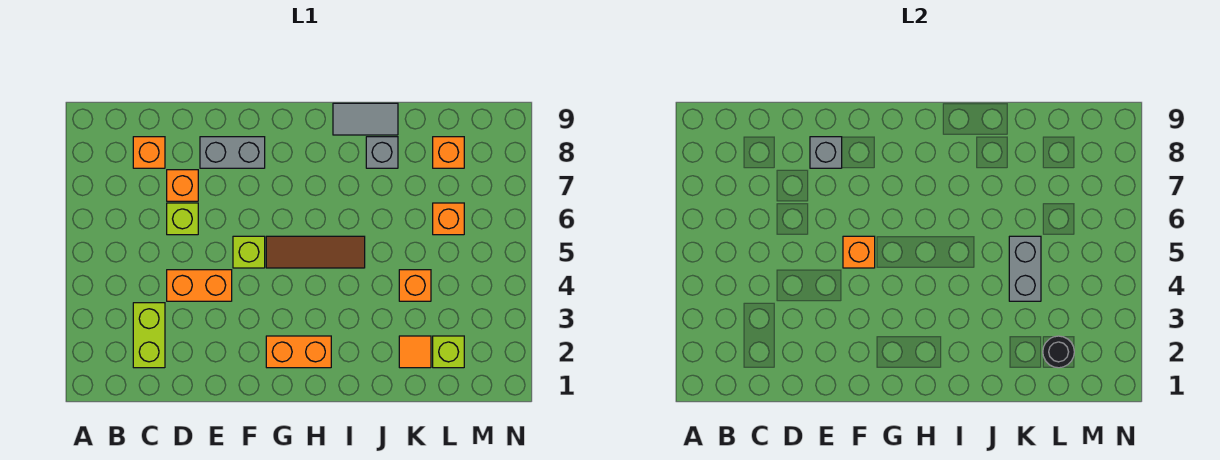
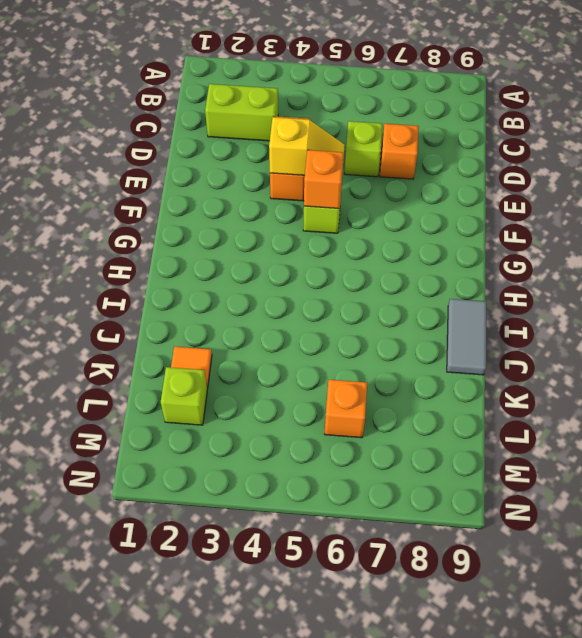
yellow 1x2 slope [269,117,344,175] -> none
none -> orange 1x1 brick [133,137,165,168]
none -> grey 1x2 brick [200,137,265,168]
none -> orange 1x2 brick [266,336,331,368]

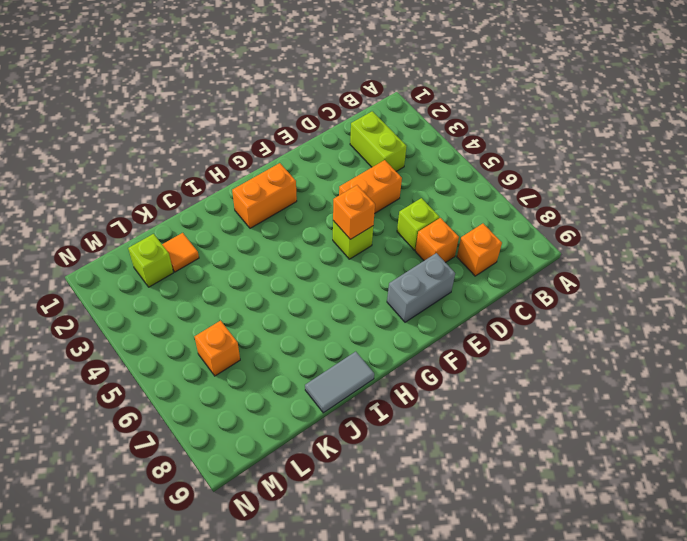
none -> brown 1x3 tile [266,236,365,268]
none -> grey 1x1 brick [366,137,398,168]
none -> orange 1x1 brick [399,270,431,301]

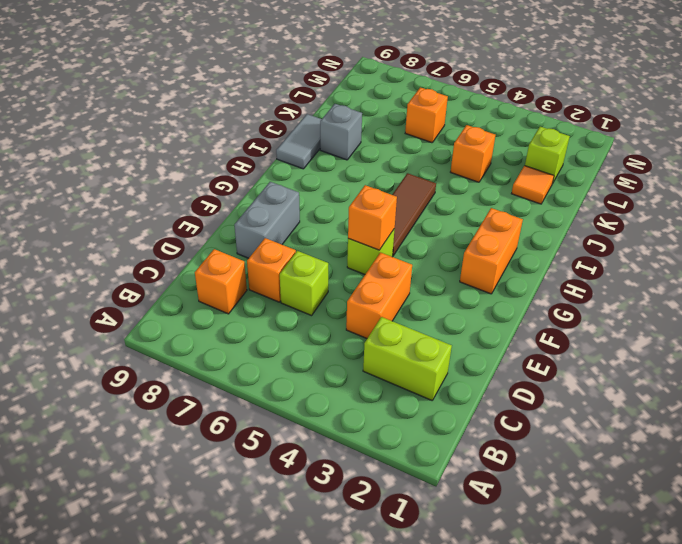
none -> orange 1x1 brick [433,137,464,168]
none -> grey 1x1 brick [810,137,842,168]
none -> grey 1x2 brick [1009,236,1041,301]

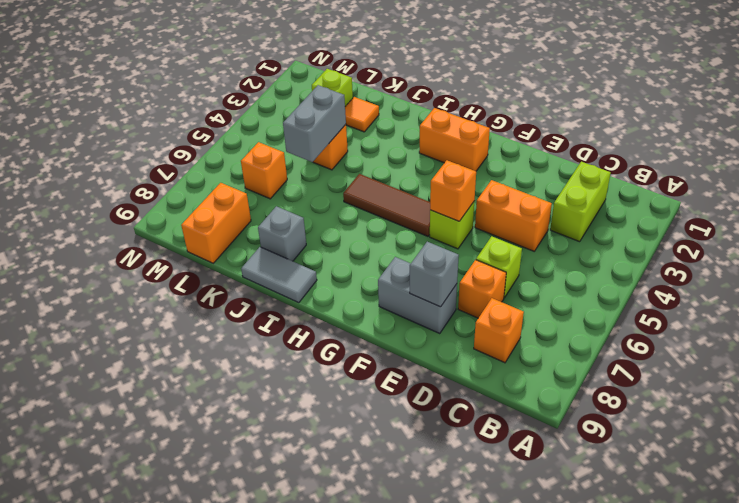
orange 1x2 brick [181,183,251,263] -> orange 1x1 brick [433,137,464,168]
none -> black 1x1 round brick [1043,336,1074,368]

